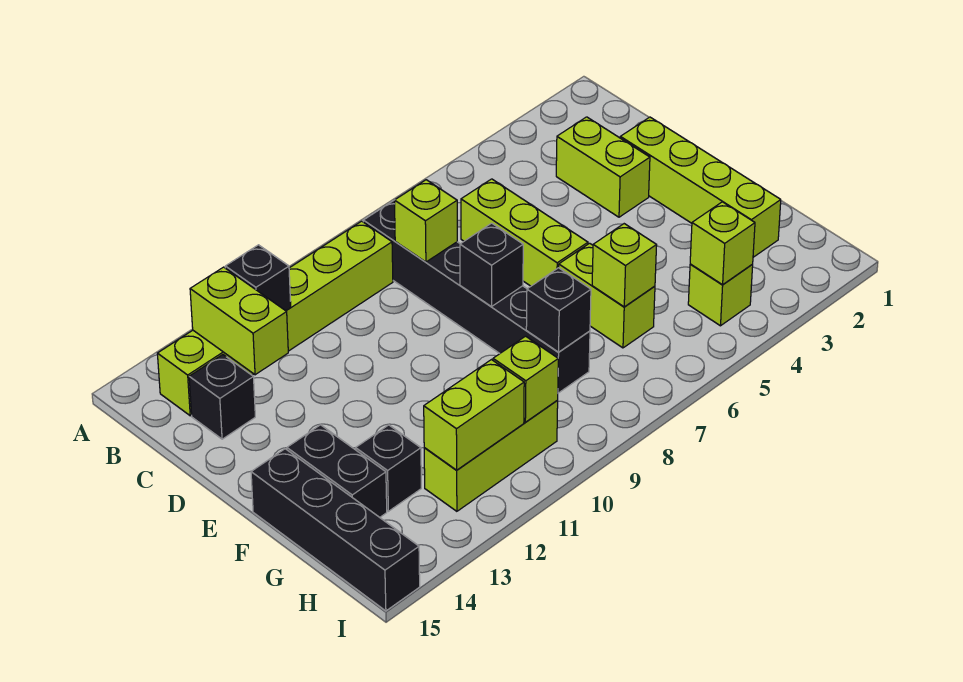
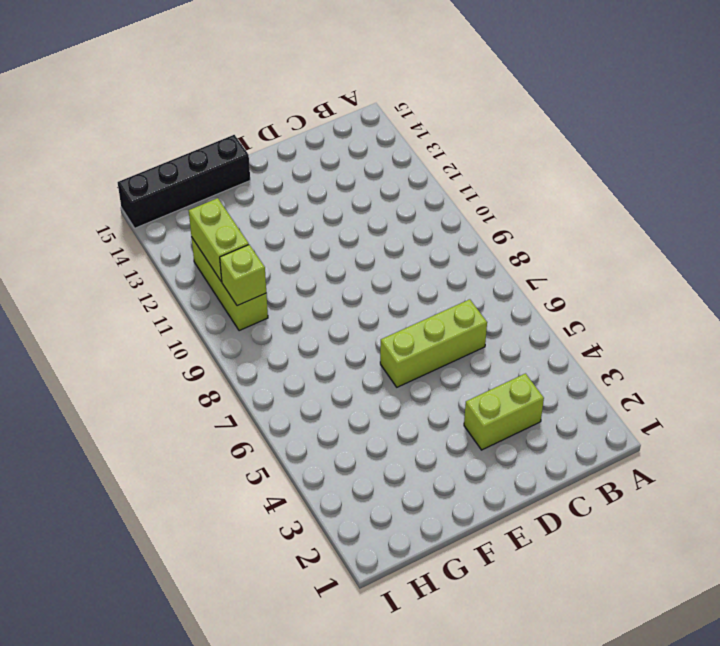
none -> black 1x6 brick [363,200,590,393]
none -> lime 1x6 brick [157,221,393,416]
none -> black 1x1 brick [189,355,255,439]

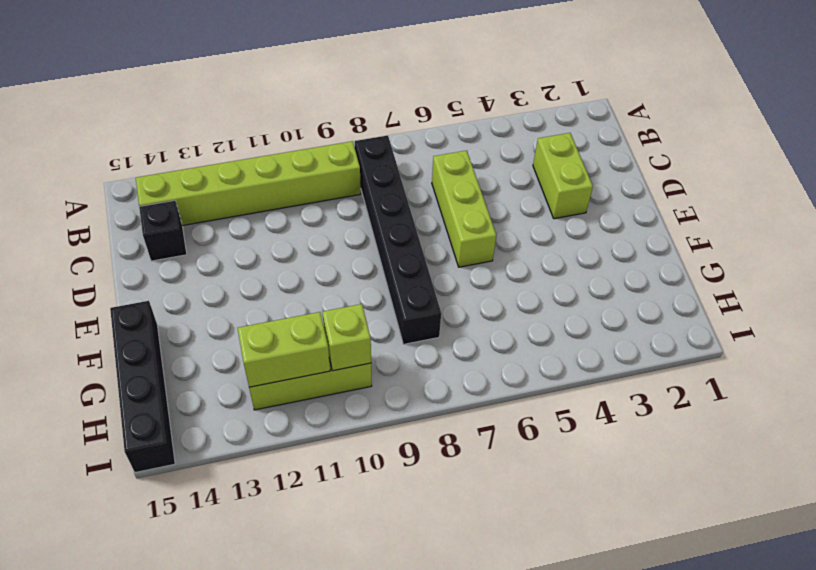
none -> lime 1x4 brick [620,117,781,257]
none -> lime 1x2 brick [559,243,655,348]
none -> black 1x2 brick [287,425,387,517]

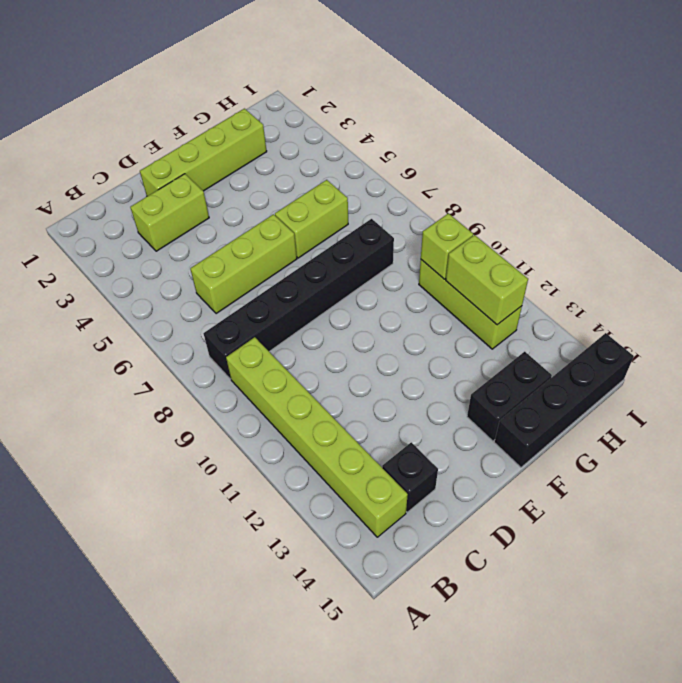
none -> black 1x1 brick [356,425,421,511]
none -> lime 1x1 brick [688,264,753,326]
none -> black 1x1 brick [225,245,291,311]

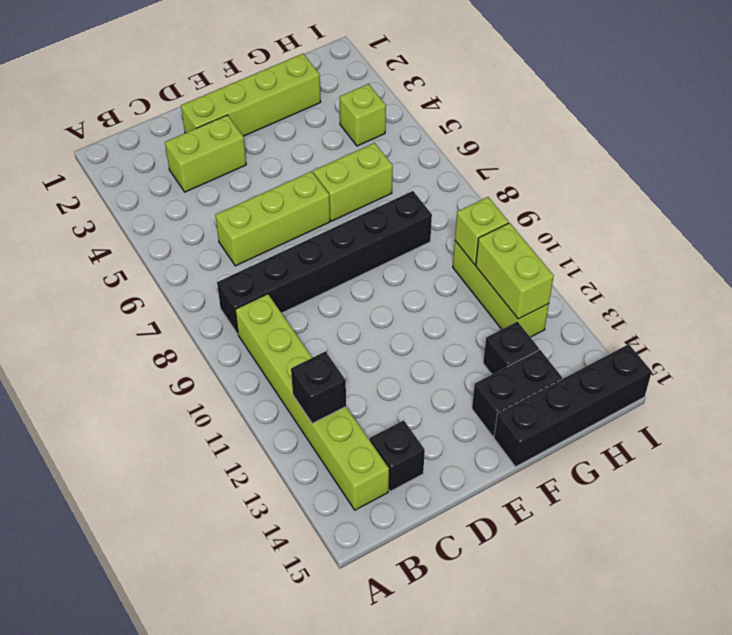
none -> lime 1x2 brick [190,267,288,375]
none -> lime 1x1 brick [395,180,457,262]
none -> black 1x1 brick [460,223,523,307]

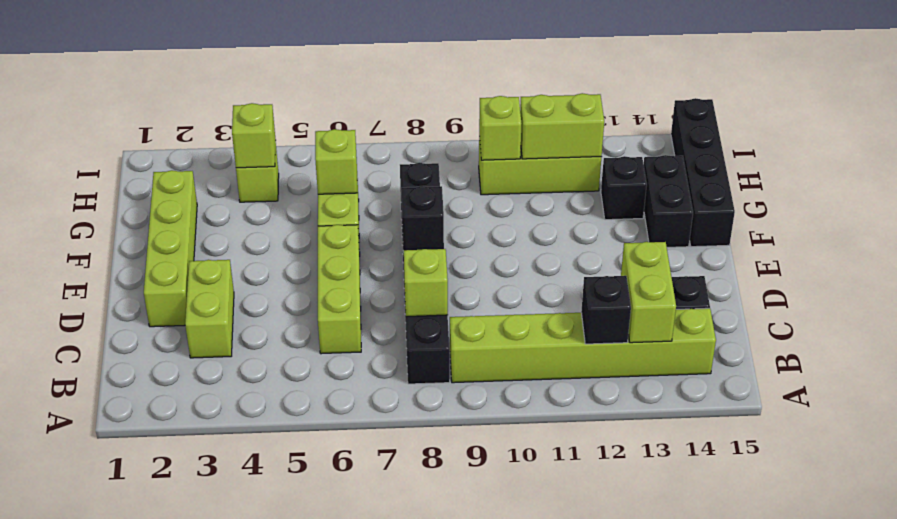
none -> black 1x1 brick [526,268,591,352]

